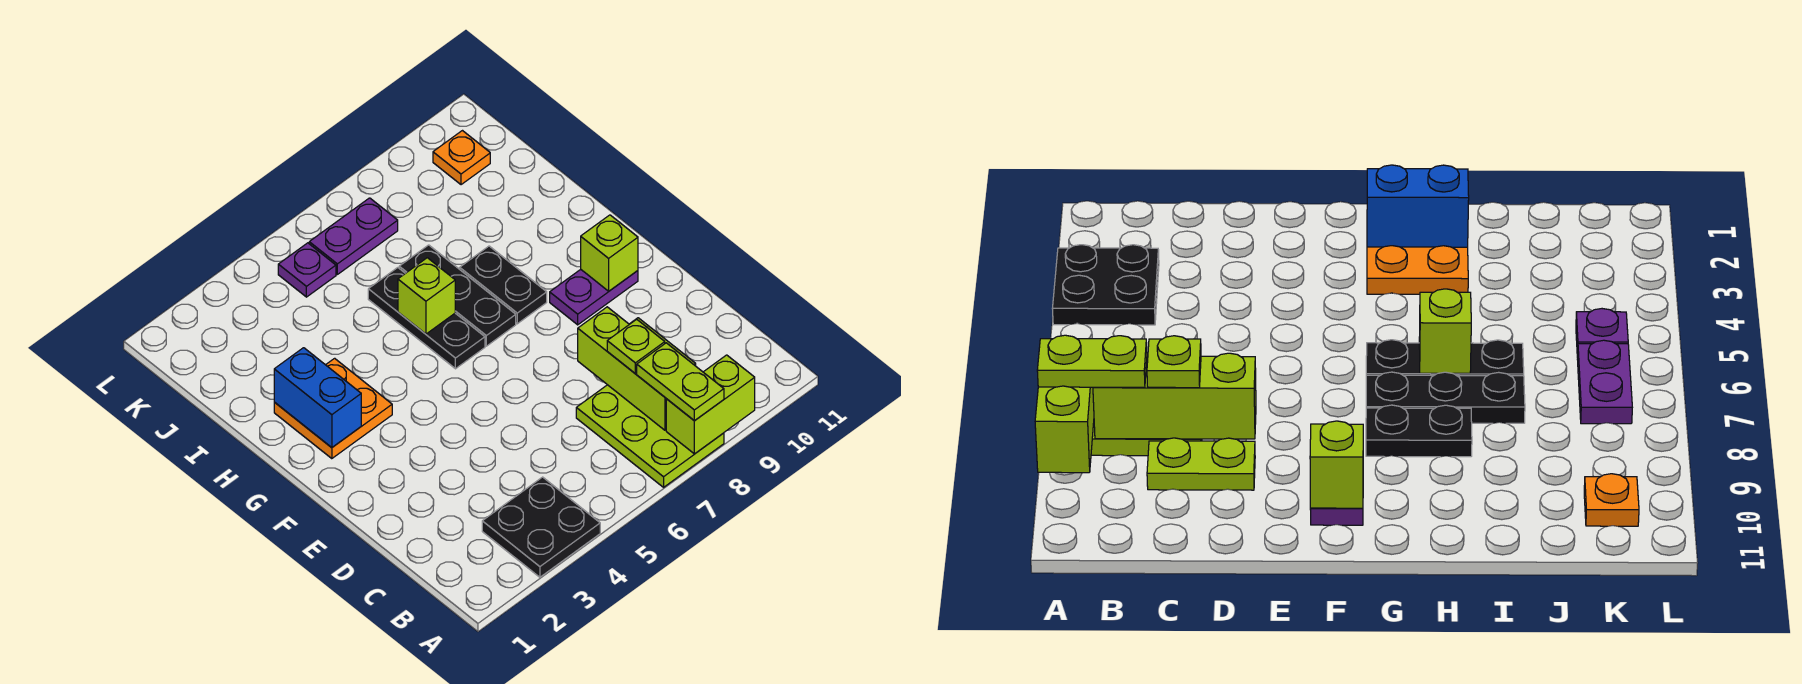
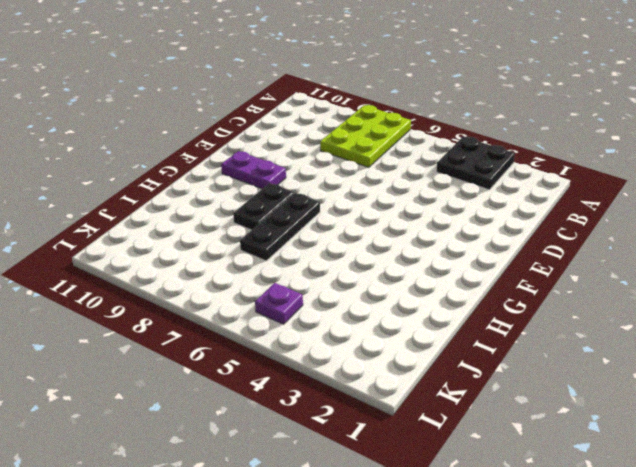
none -> lime 1x2 plate [1147,438,1255,490]
none -> orange 2x2 plate [274,358,392,459]
none -> black 1x3 plate [368,268,485,369]

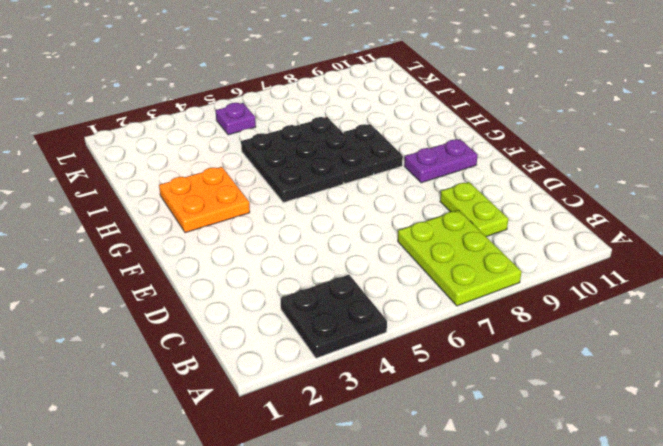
black 2x3 plate [241,125,343,202] -> black 1x3 plate [368,268,485,369]
none -> purple 1x2 plate [309,198,398,274]
none -> orange 1x1 plate [433,131,490,185]
none -> lime 1x2 brick [666,355,755,454]

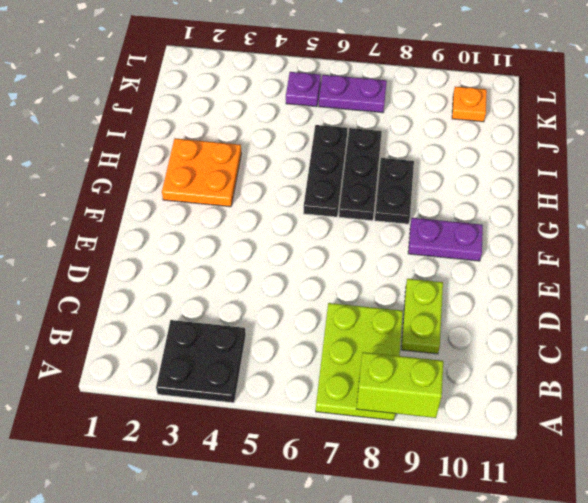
none -> lime 1x3 brick [578,307,666,430]
none -> lime 1x1 brick [581,215,638,291]
none -> blue 1x2 brick [274,348,361,448]

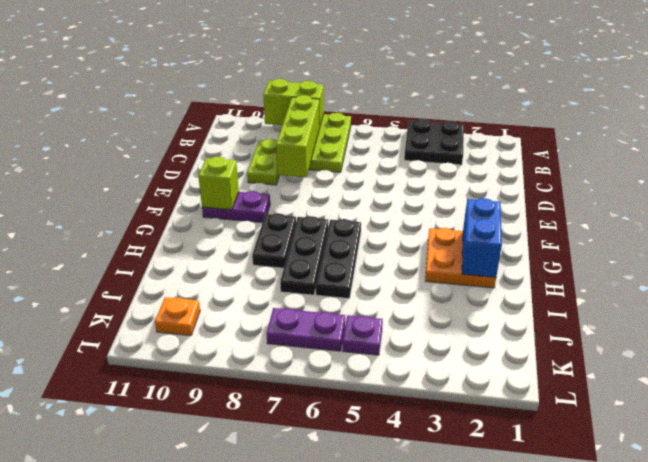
none -> lime 1x1 brick [398,258,455,334]
none -> lime 1x2 plate [637,343,724,421]
none -> lime 1x1 plate [607,319,665,373]

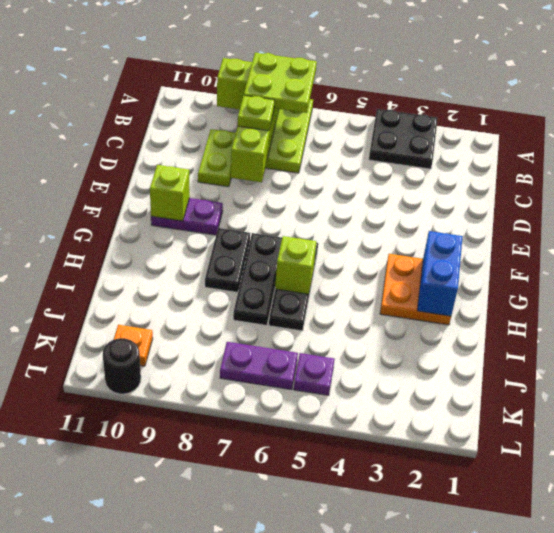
lime 2x2 plate [244,53,317,113] -> lime 1x2 plate [637,343,724,421]
black 1x1 round brick [103,338,141,394] -> none

